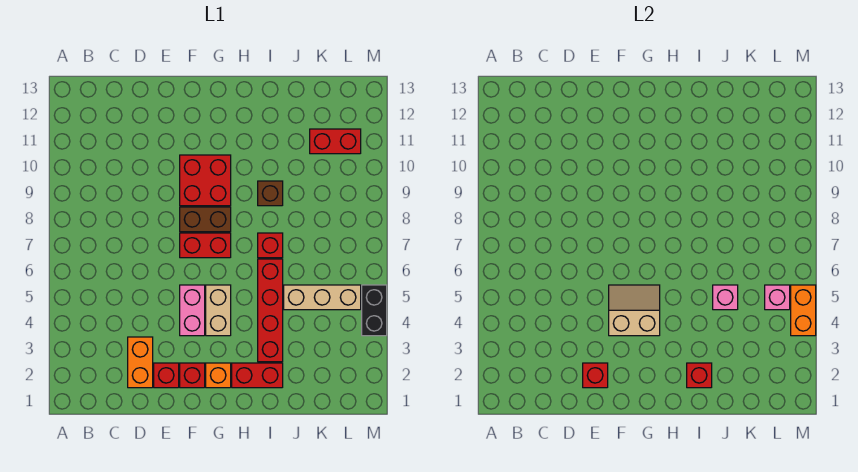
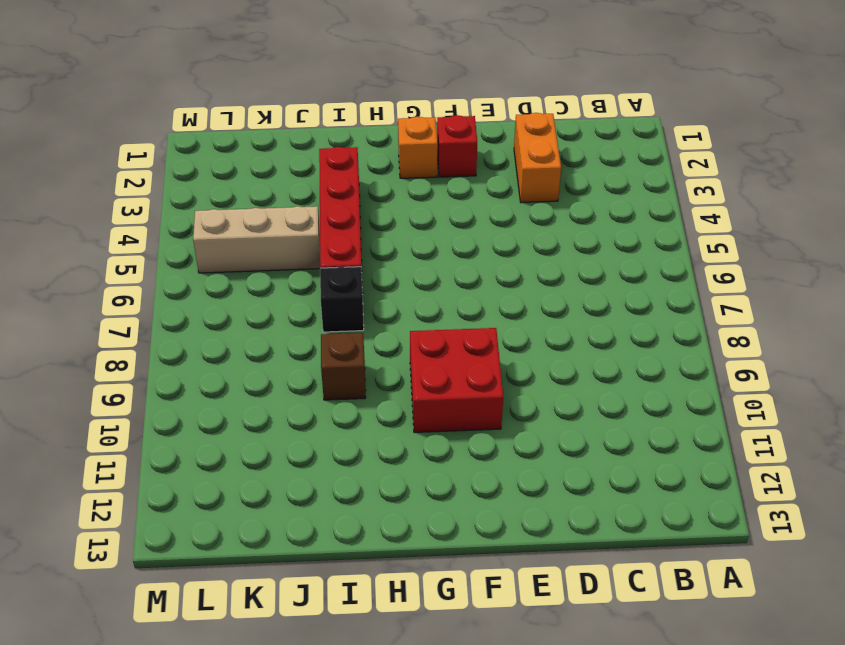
black 1x1 brick [320,267,364,332] -> red 1x1 brick [258,233,283,258]
none -> red 1x1 brick [154,363,179,388]
none -> pink 1x2 brick [180,285,205,336]
none -> red 1x2 brick [180,233,231,258]

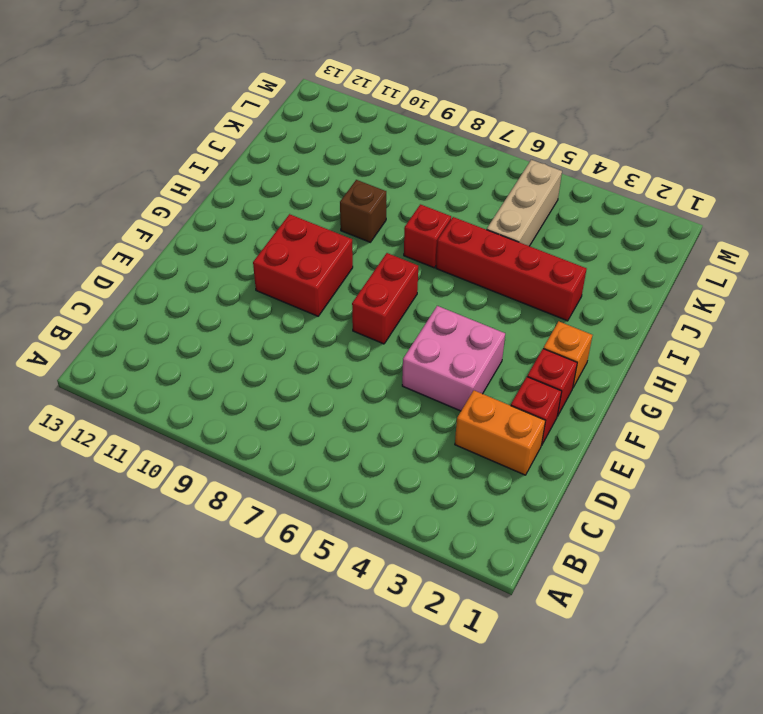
pink 2x2 brick [402,306,505,411] -> pink 1x2 brick [180,285,205,336]
none -> brown 1x2 brick [180,207,231,232]
none -> tan 1x2 brick [206,285,231,336]
none -> red 1x2 brick [232,363,283,388]

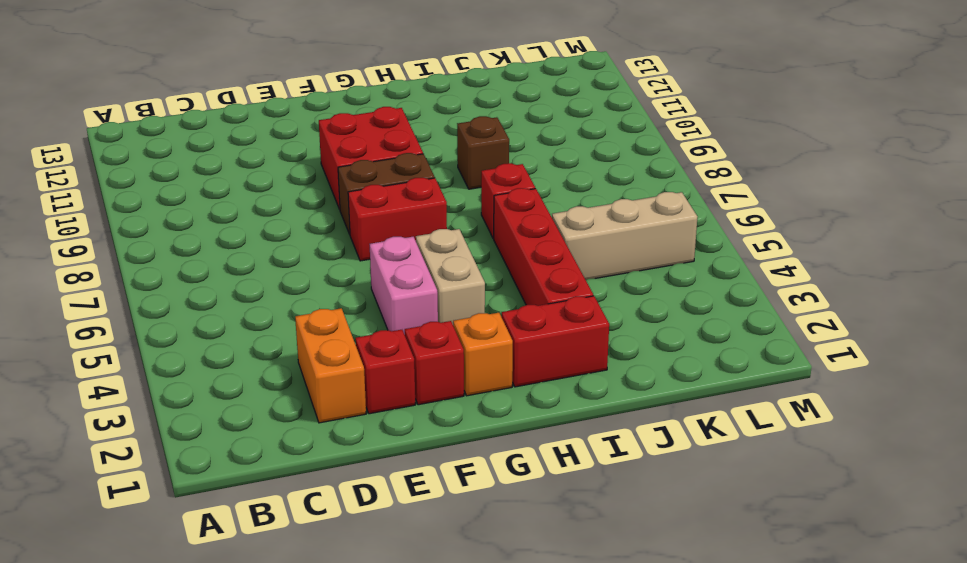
none -> red 1x2 brick [310,129,361,154]
none -> black 1x2 brick [362,285,387,336]
none -> red 1x1 brick [583,363,608,388]

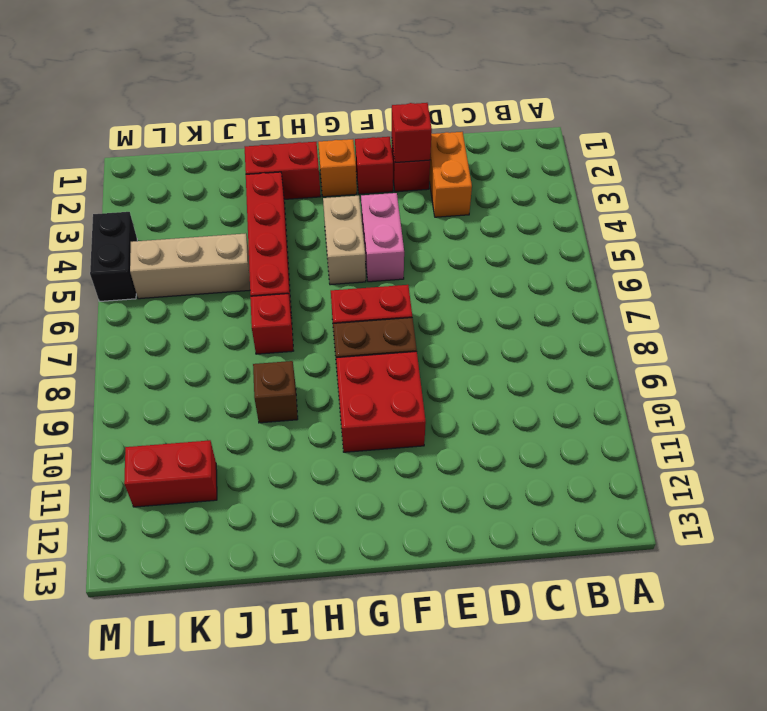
none -> tan 2x2 slope [609,285,660,336]
none -> red 1x1 brick [687,363,712,388]
none -> pink 1x1 brick [713,285,738,310]

